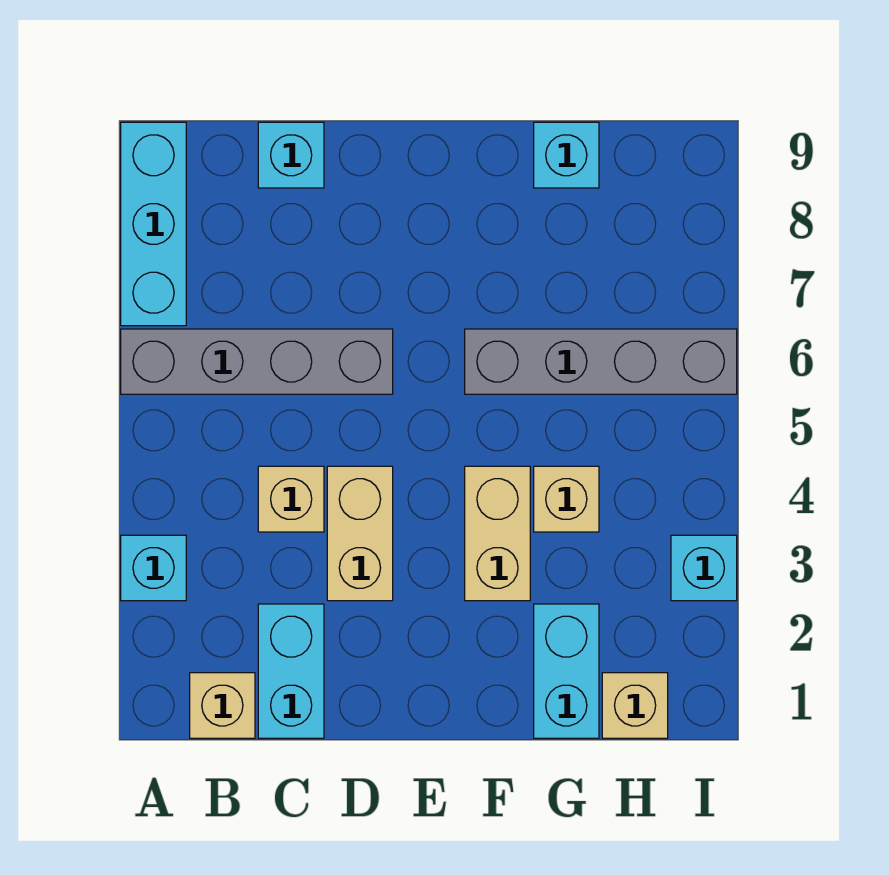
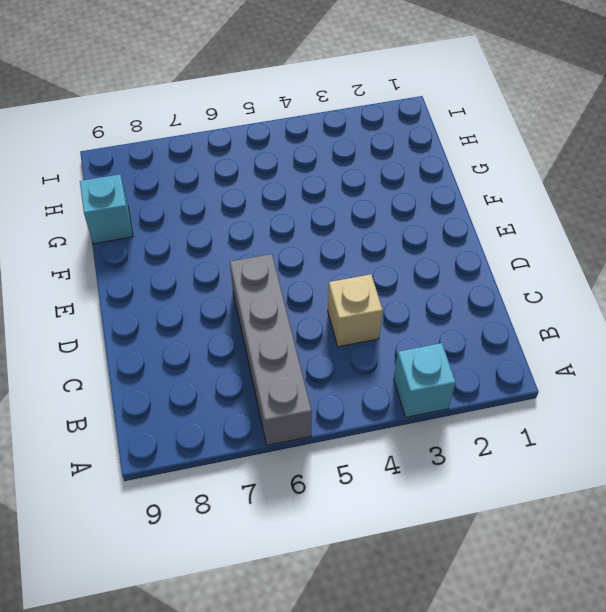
none -> cyan 1x3 brick [121,122,186,326]
none -> tan 1x1 brick [190,673,255,738]
none -> cyan 1x2 brick [258,604,324,738]

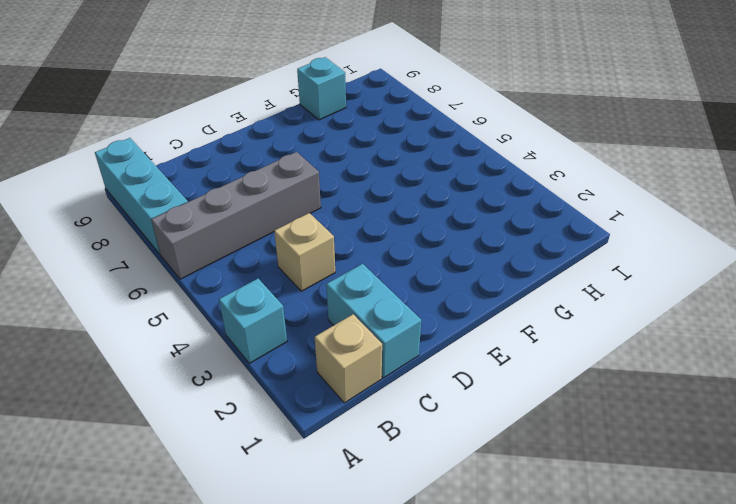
none -> cyan 1x1 brick [258,122,324,188]
none -> tan 1x2 brick [327,466,393,601]
none -> tan 1x2 brick [465,466,530,601]

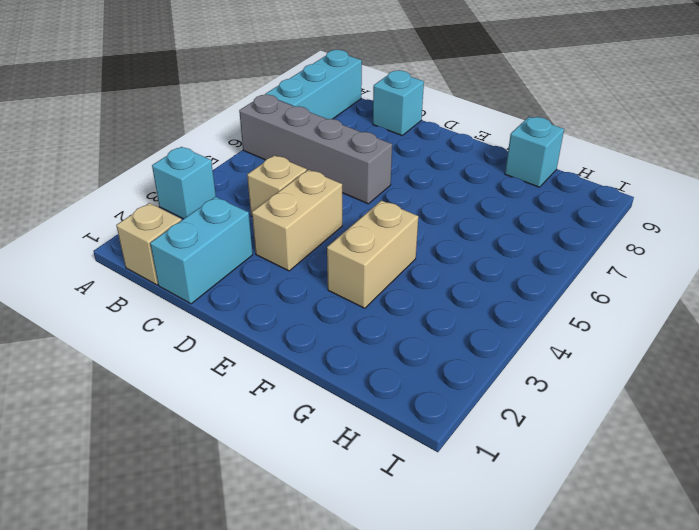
none -> grey 1x4 brick [465,329,737,394]
none -> cyan 1x2 brick [534,604,599,738]
none -> tan 1x1 brick [534,466,599,532]

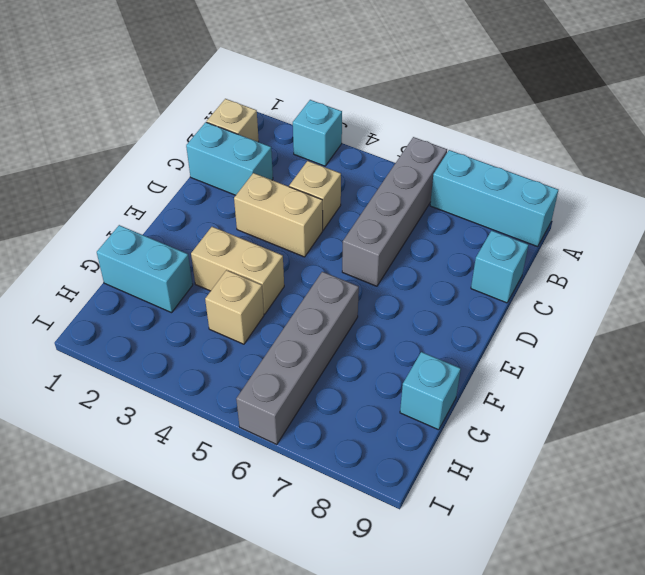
none -> tan 1x1 brick [602,673,668,738]
none -> cyan 1x1 brick [671,535,737,601]

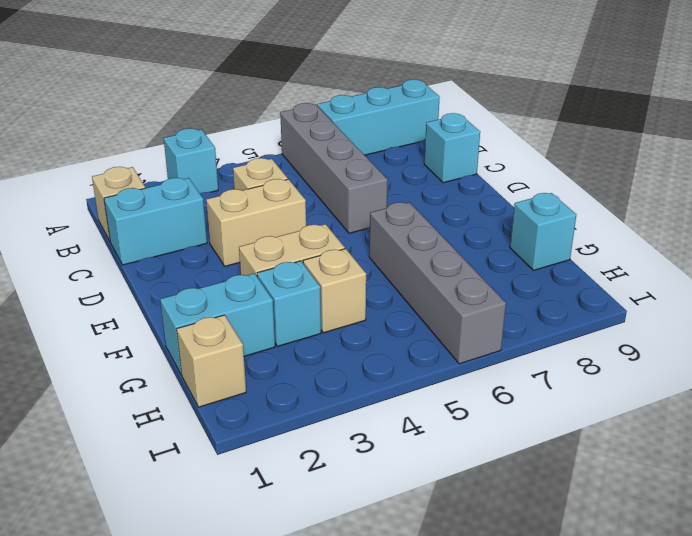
cyan 1x1 brick [257,261,321,346] -> cyan 1x1 brick moved to [671,535,737,601]

